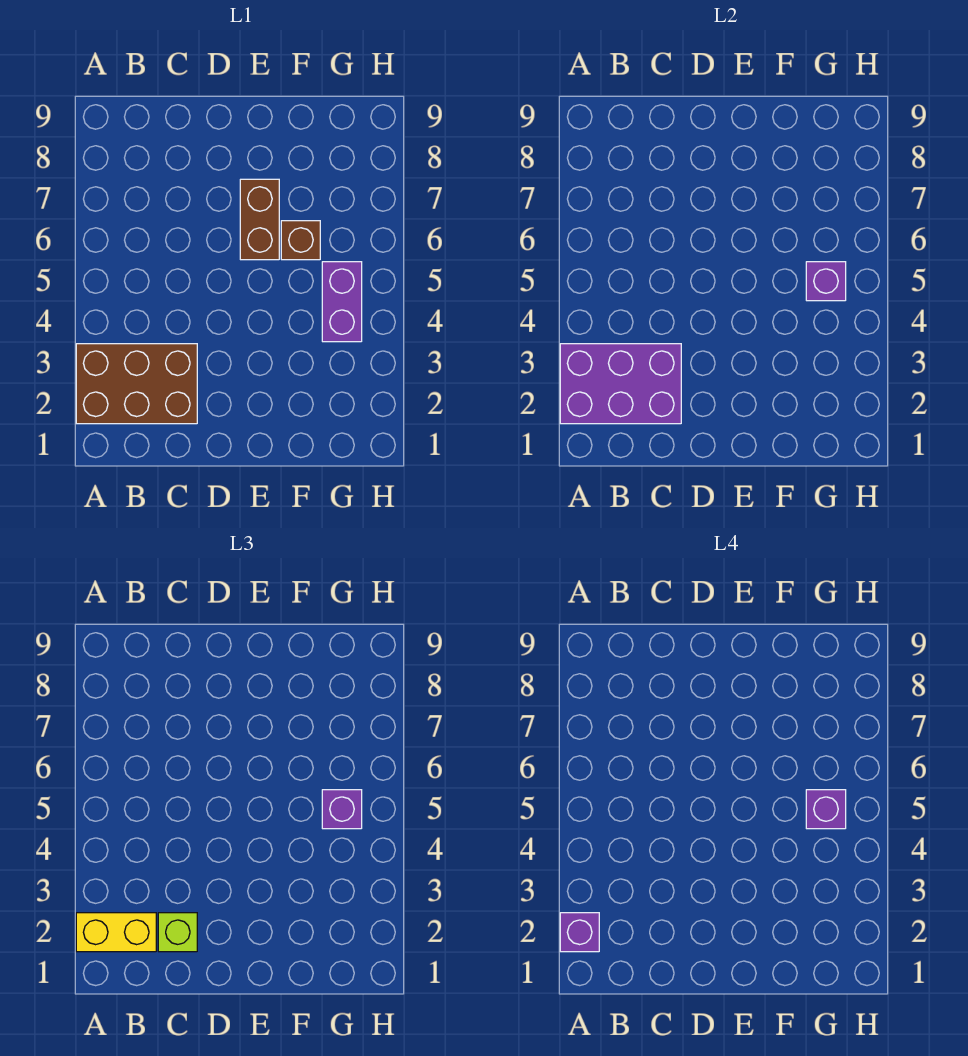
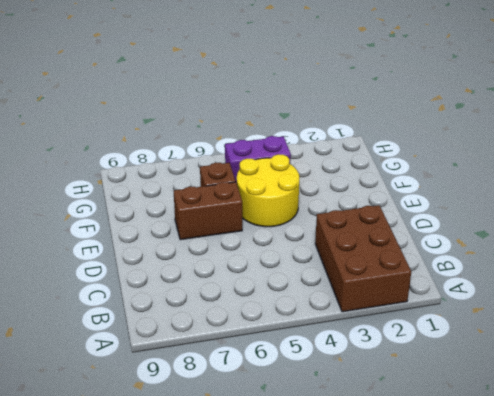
yellow 2x2 round brick [237,154,299,227] -> none
none -> purple 2x3 brick [560,344,681,424]
none -> purple 1x1 brick [806,262,846,301]

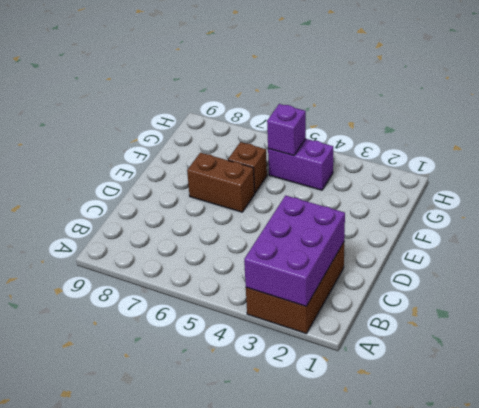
none -> yellow 1x2 brick [76,913,156,952]
none -> lime 1x1 brick [158,913,197,952]

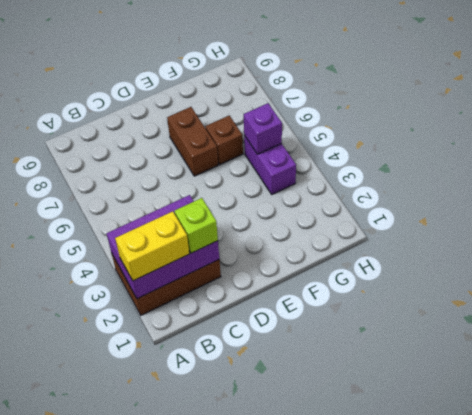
none -> purple 1x1 brick [322,790,362,829]
none -> purple 1x1 brick [560,913,599,952]

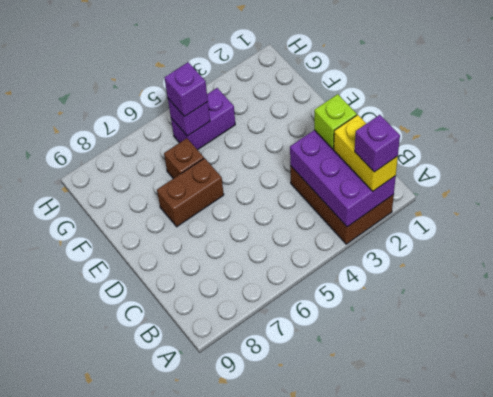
none -> purple 1x1 brick [806,790,846,829]

